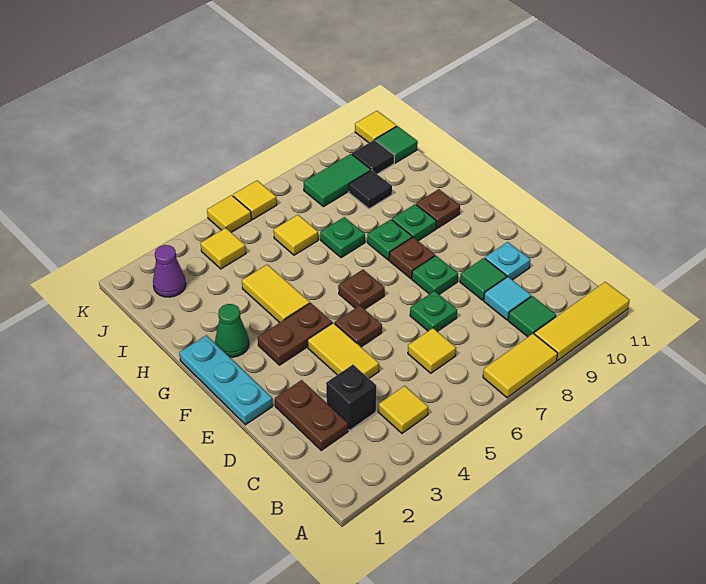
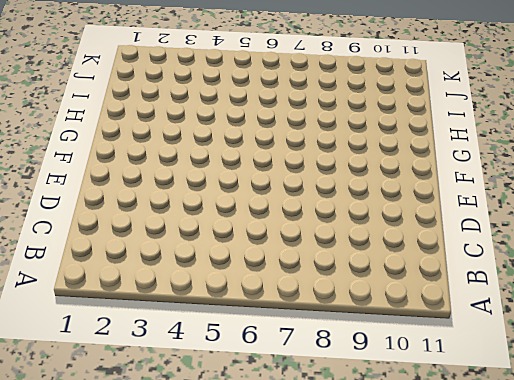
none -> yellow 1x2 tile [483,333,558,398]
none -> yellow 1x3 tile [534,282,630,361]
none -> yellow 1x1 tile [378,386,428,433]
none -> green 1x1 tile [508,296,556,337]

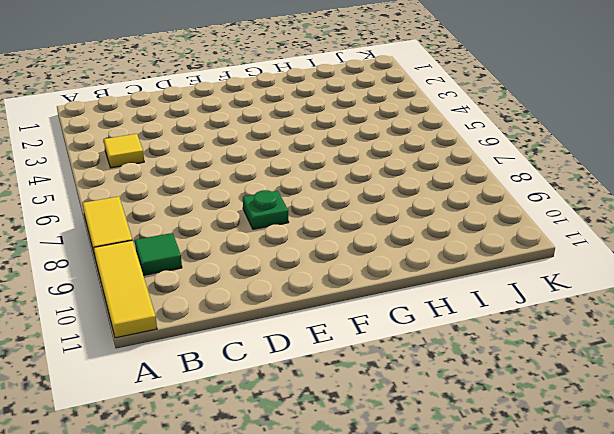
none -> brown 1x2 plate [275,380,348,450]
none -> black 1x1 brick [326,365,376,430]
none -> yellow 1x1 tile [408,328,456,373]
none -> cyan 1x1 tile [484,277,531,320]

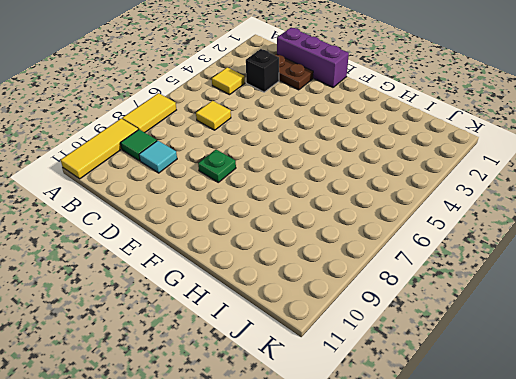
purple 1x3 brick [277,28,349,87] -> cyan 1x3 plate [179,335,273,425]
none -> yellow 1x2 tile [308,323,379,378]
none -> green 1x1 plate [410,291,457,331]
none -> green 1x1 tile [460,258,507,300]
none -> cyan 1x1 plate [485,242,530,280]

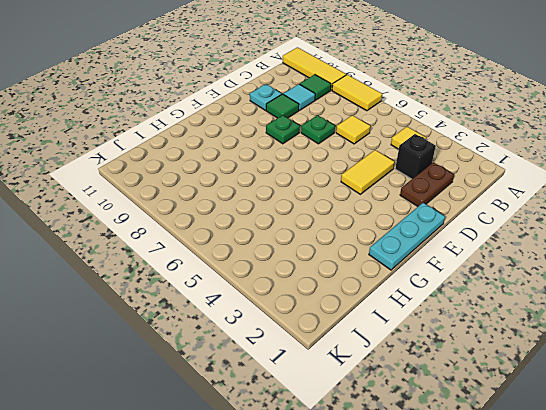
none -> brown 1x1 plate [335,306,382,347]
none -> brown 1x2 plate [258,303,332,365]
none -> brown 1x1 plate [338,270,385,309]
none -> brown 1x1 plate [389,237,435,279]

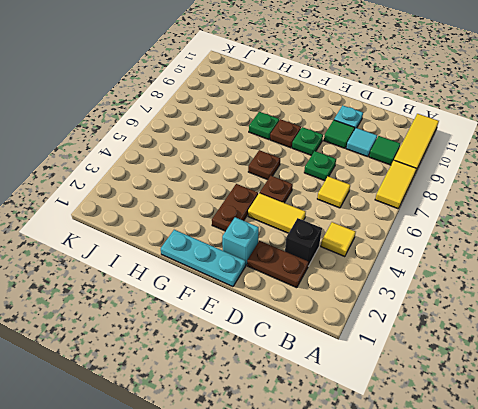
cyan 1x1 brick [222,217,259,265] -> none
none -> green 1x1 cone [215,304,249,357]
none -> yellow 1x2 tile [242,265,310,322]
none -> green 1x1 plate [392,204,436,241]
none -> brown 1x1 plate [416,189,460,228]

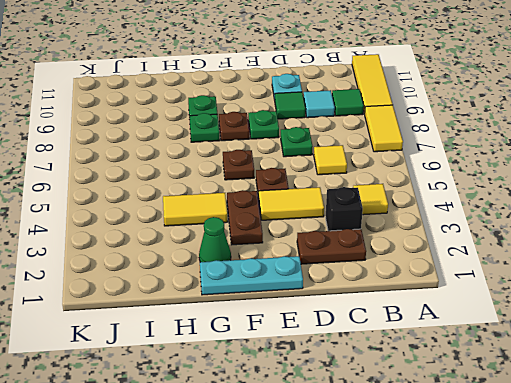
none -> brown 1x1 plate [416,189,460,228]
none -> green 1x1 plate [320,217,365,258]
none -> yellow 1x1 tile [274,215,318,255]
none -> black 1x1 tile [349,170,392,209]

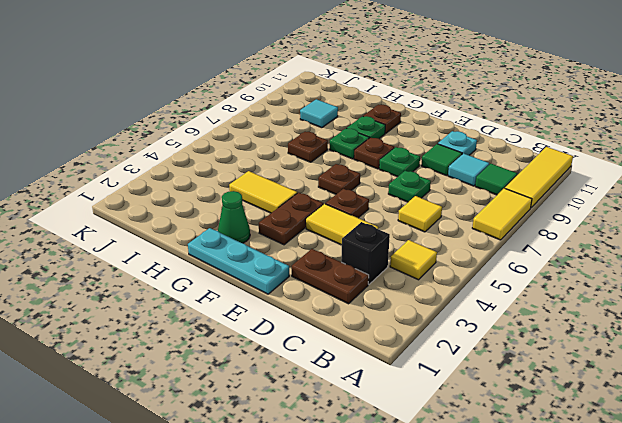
brown 1x1 plate [288,132,328,162] -> green 1x1 plate [320,217,365,258]
cyan 1x1 tile [300,99,338,128] -> black 1x1 tile [349,170,392,209]
none -> yellow 1x1 tile [274,215,318,255]
none -> purple 1x1 cone [153,245,186,297]
none -> yellow 1x1 tile [201,228,246,269]
none -> green 1x2 tile [304,154,371,207]

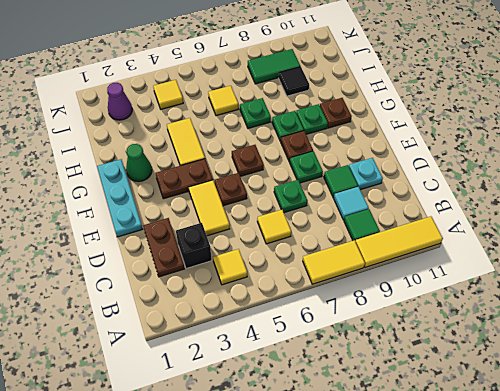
none -> black 1x1 tile [352,140,394,174]
none -> green 1x1 tile [376,126,418,163]
none -> yellow 1x1 tile [207,195,251,232]
none -> yellow 1x1 tile [233,181,277,219]

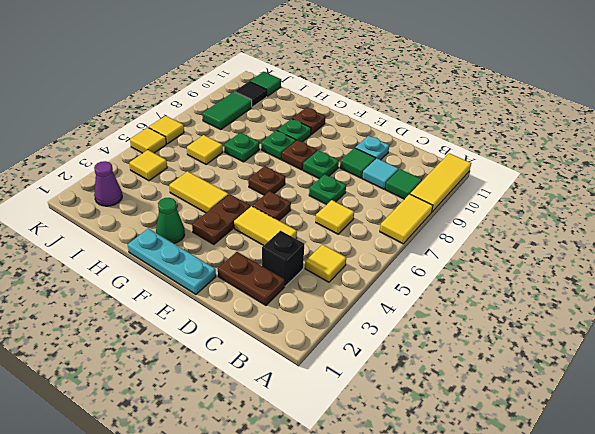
none -> black 1x1 tile [349,170,392,209]
none -> yellow 1x1 tile [355,111,397,143]

